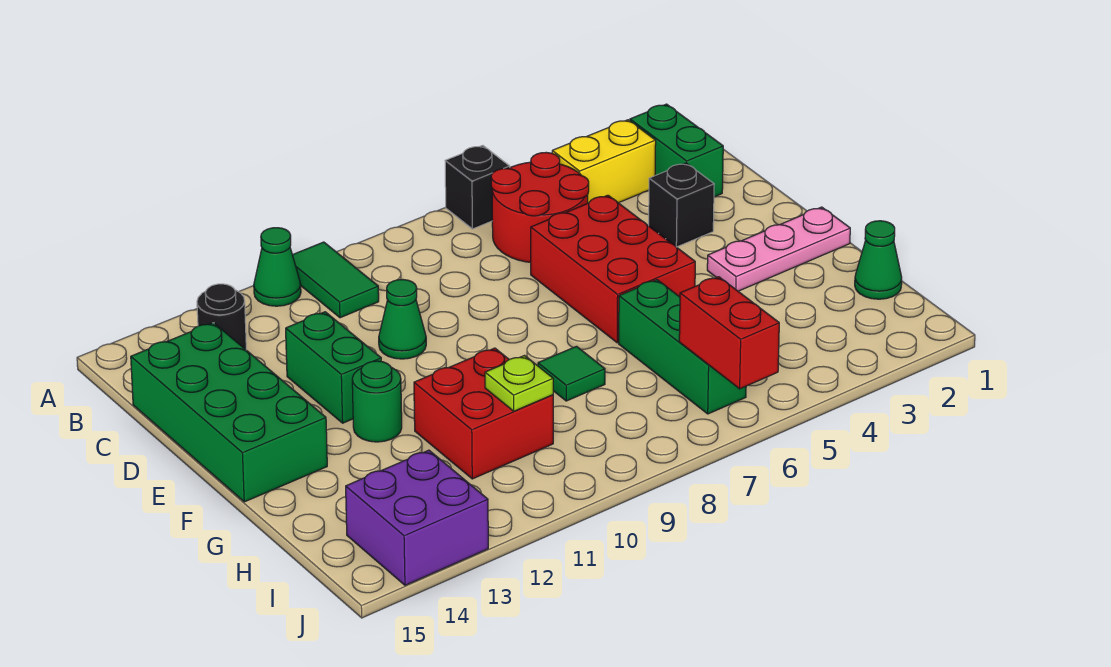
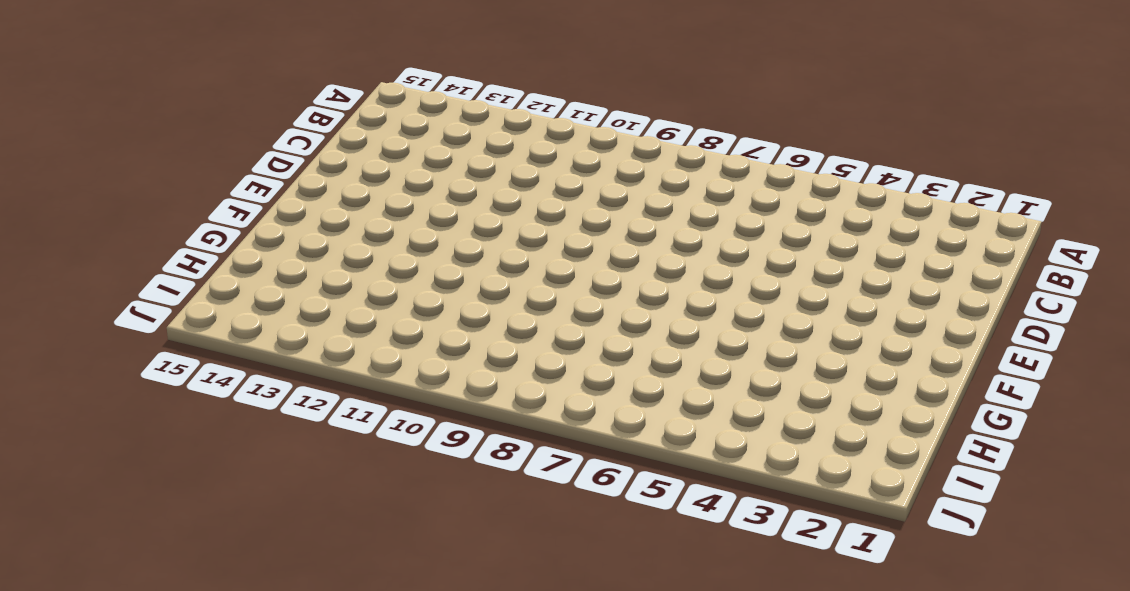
none -> black 1x1 brick [445,145,510,229]
none -> green 1x2 tile [293,242,379,318]
none -> green 1x1 cone [254,228,301,306]

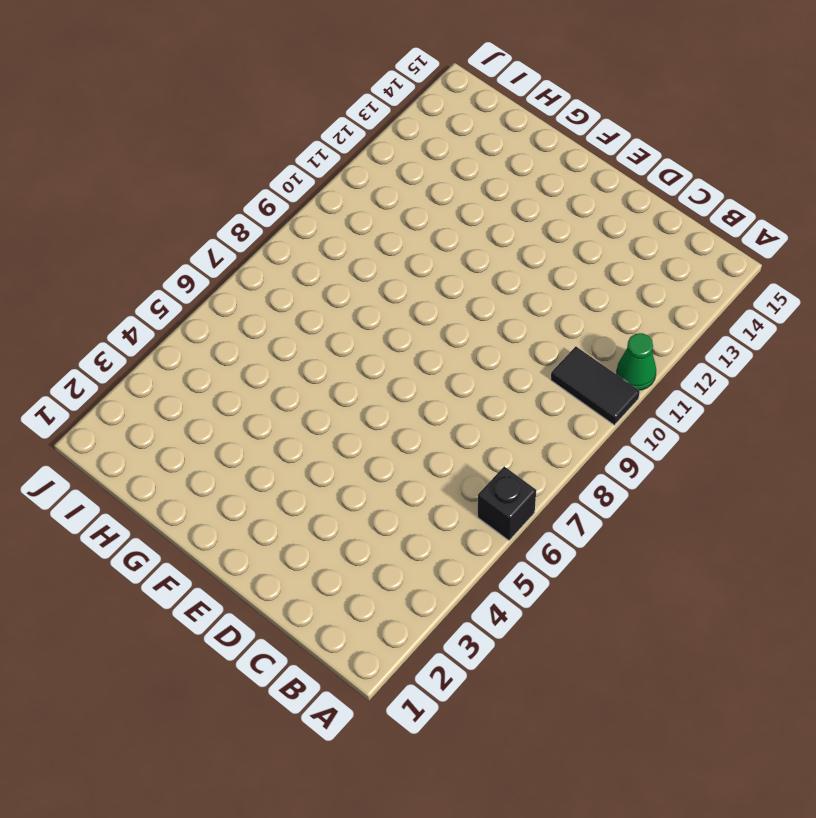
black 1x2 tile [551,346,640,425] -> green 1x2 tile [293,242,379,318]
none -> green 1x2 brick [630,104,723,197]
none -> yellow 1x2 brick [552,120,656,203]
none -> red 2x2 round brick [491,152,589,262]

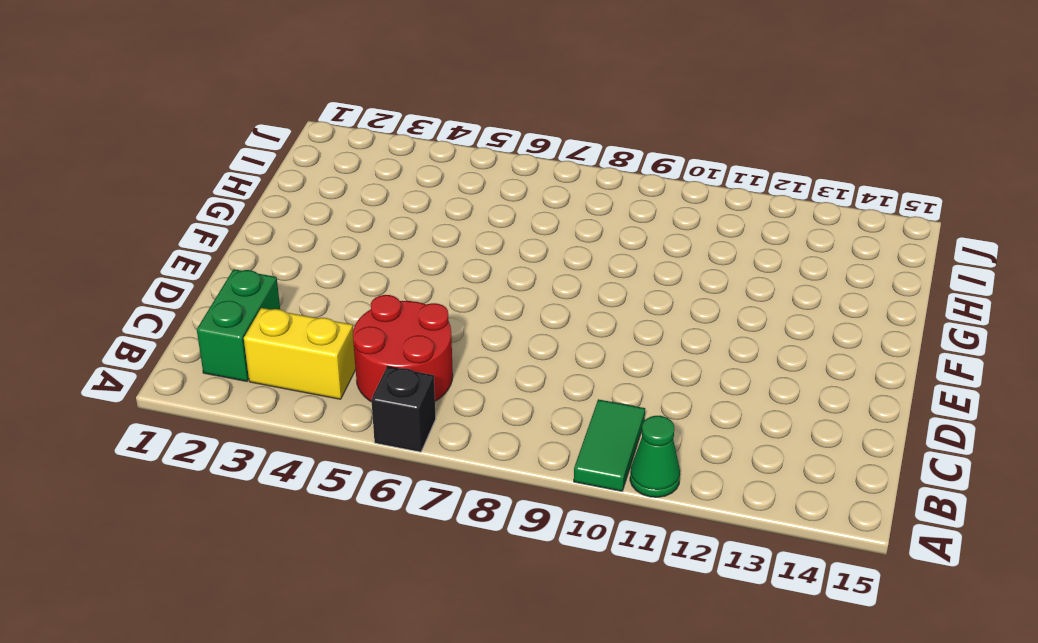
none -> black 1x1 round brick [197,284,246,349]
none -> green 2x4 brick [131,323,327,502]
none -> black 1x1 brick [649,163,714,247]

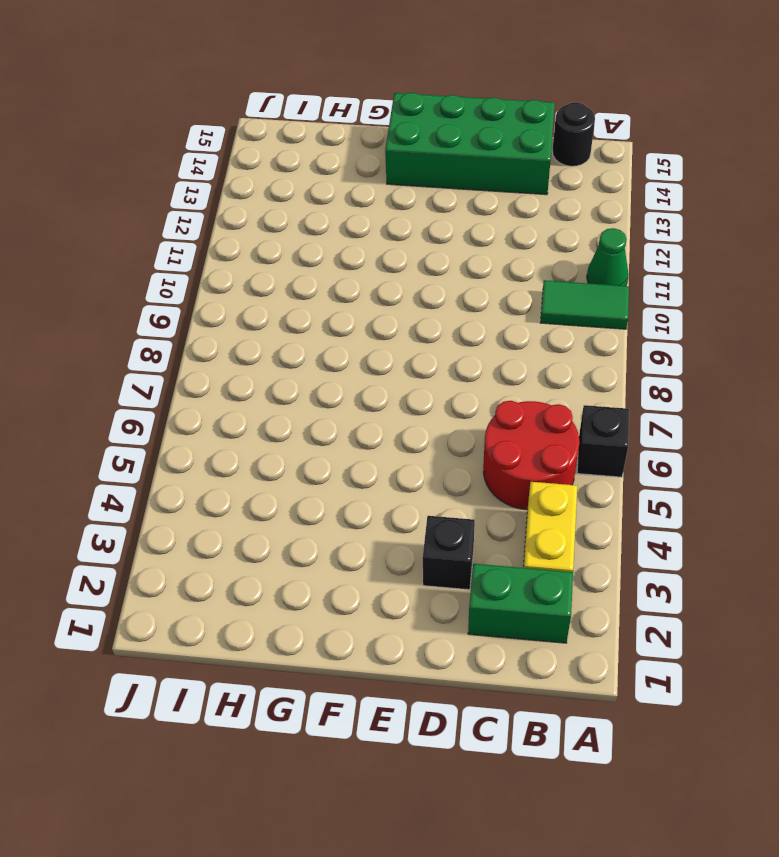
black 1x1 round brick [552,102,595,166] -> black 1x1 round brick moved to [197,284,246,349]
none -> red 2x3 brick [531,195,695,343]
none -> green 1x1 cone [379,279,426,359]
none -> green 1x2 brick [286,312,381,423]

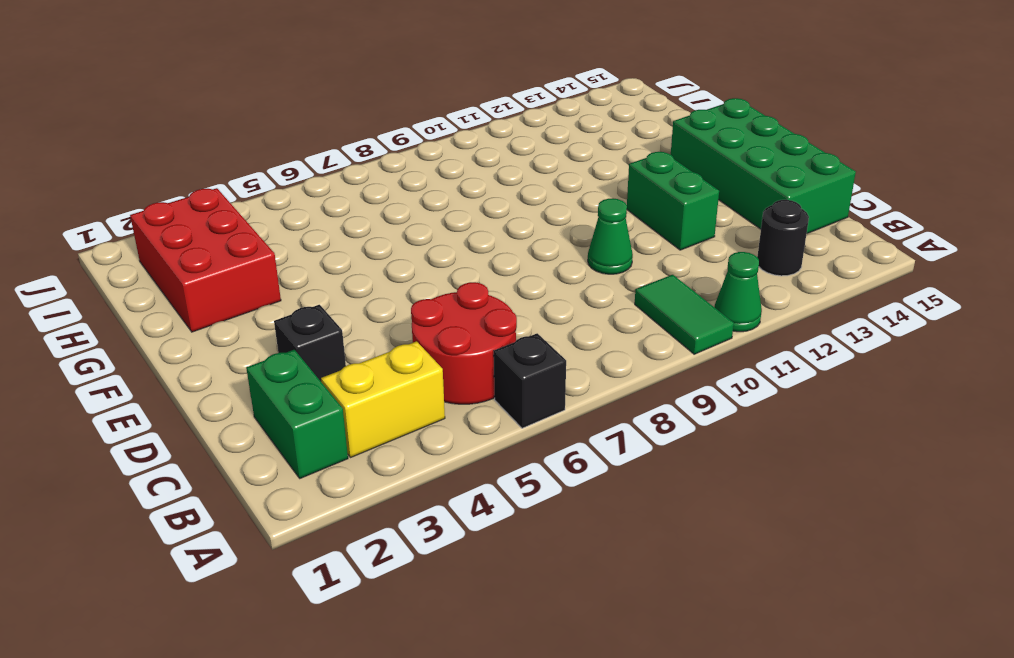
red 2x3 brick [130,188,281,332] -> red 2x3 brick moved to [531,195,695,343]
none -> pink 1x3 plate [707,207,850,291]
none -> green 1x1 round brick [352,361,402,442]
none -> green 1x3 brick [619,280,746,414]

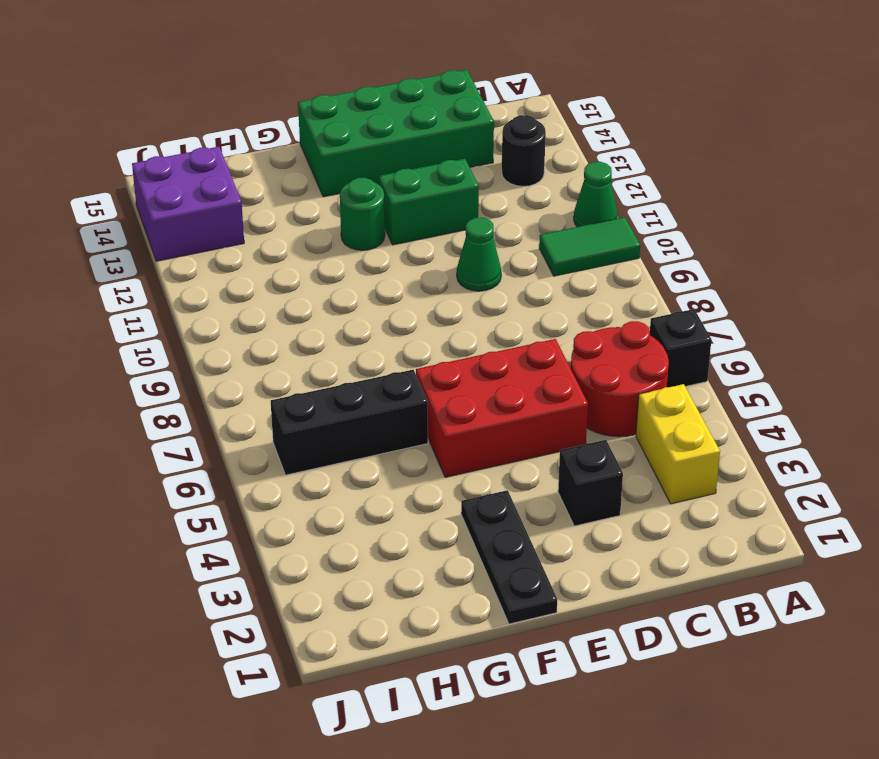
black 1x3 plate [461,490,557,624] -> pink 1x3 plate [707,207,850,291]
black 1x3 brick [271,370,428,475] -> green 1x3 brick [619,280,746,414]
none -> green 1x2 brick [630,104,723,197]
none -> green 1x1 tile [538,346,605,401]
none -> red 2x2 brick [414,348,553,479]

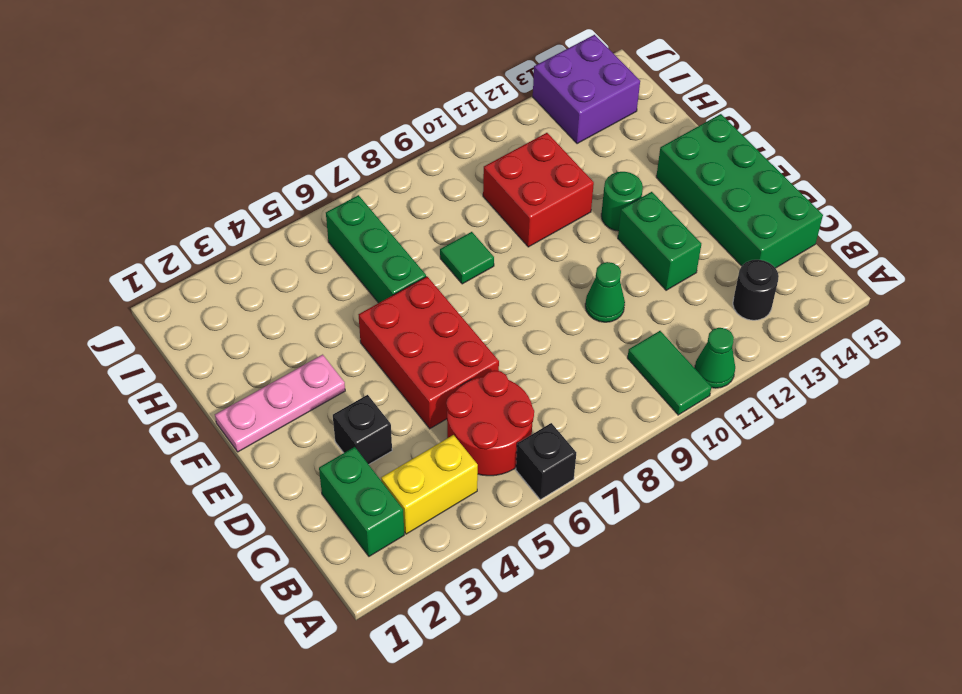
none -> green 1x1 cone [855,221,902,299]
none -> lime 1x1 plate [485,356,553,411]
none -> red 1x2 brick [679,277,779,389]

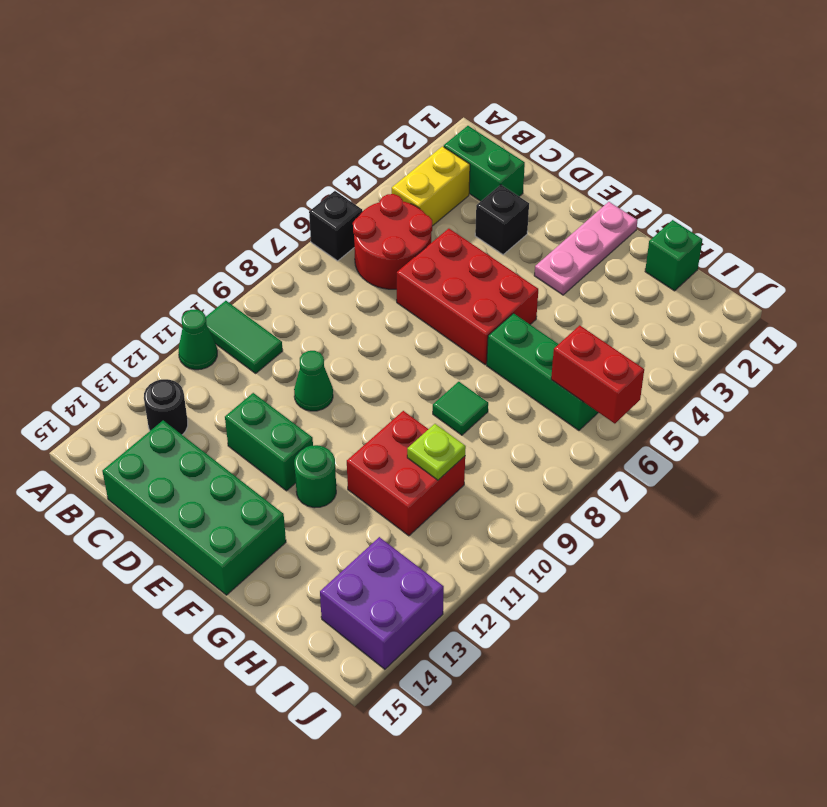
green 1x1 brick [645,220,702,291] -> green 1x1 cone [855,221,902,299]

